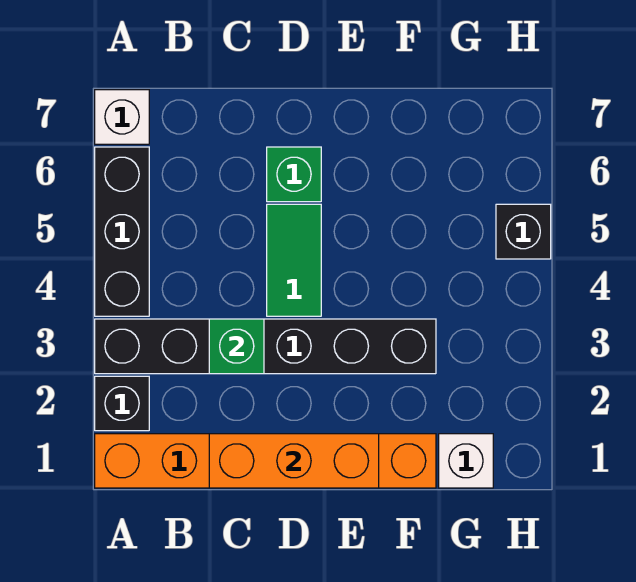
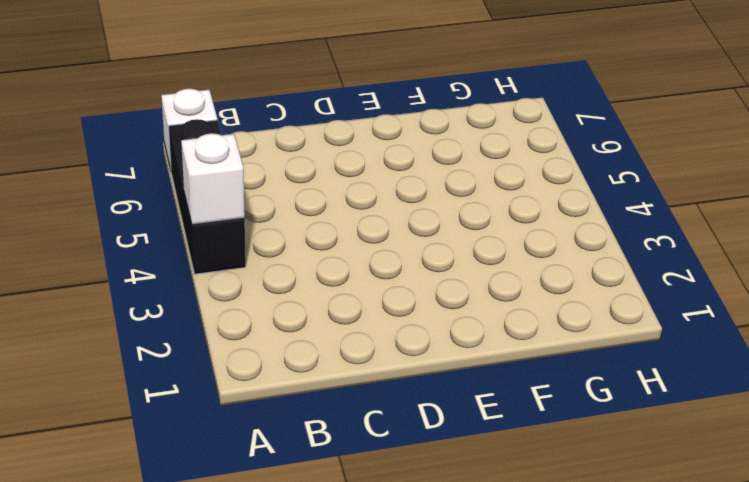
white 1x1 brick [181,133,245,225] -> white 1x1 brick moved to [439,434,493,488]
none -> orange 1x6 brick [95,434,436,488]
none -> black 1x1 brick [95,376,149,431]

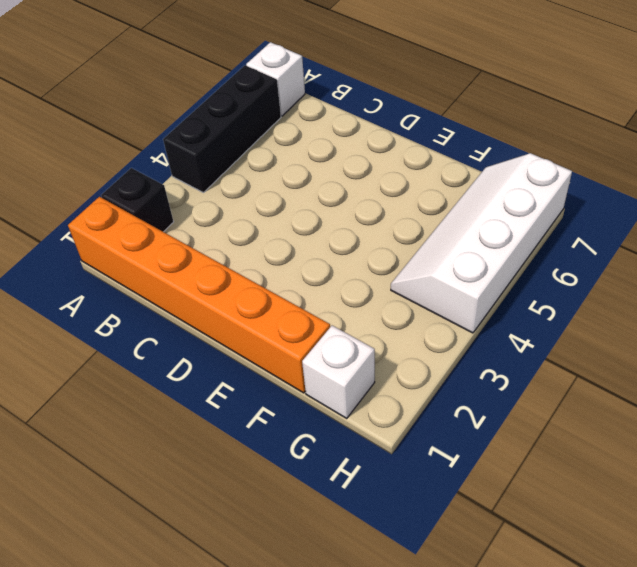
white 2x4 slope [391,153,572,333] -> black 1x1 brick [496,204,551,259]
none -> black 1x6 brick [95,319,436,374]
none -> green 1x2 tile [267,204,321,316]

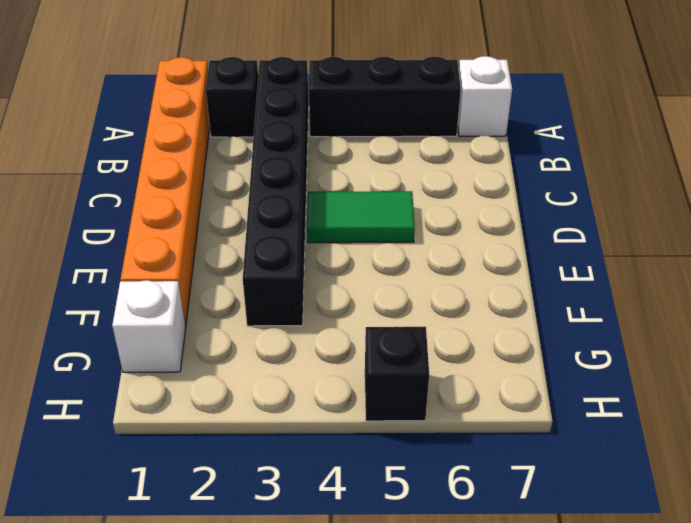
none -> green 1x1 brick [267,147,321,202]
none -> orange 1x3 brick [209,434,379,488]

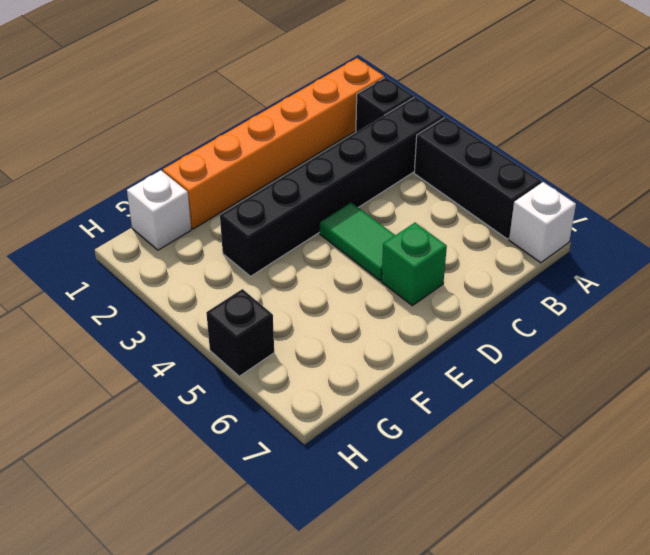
none -> orange 1x3 brick [209,434,379,488]
none -> green 1x1 brick [209,319,264,374]

